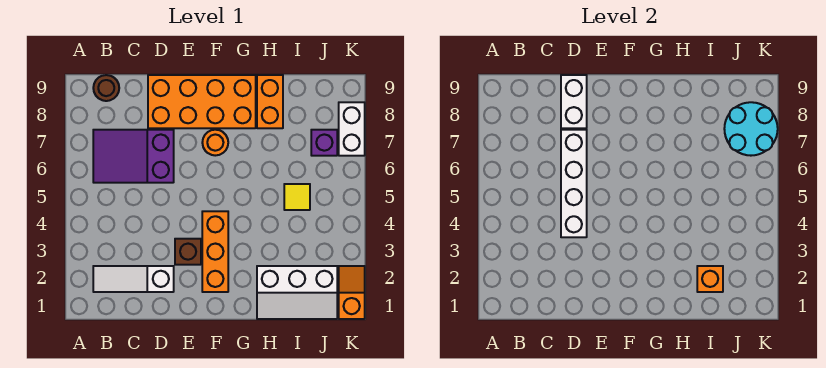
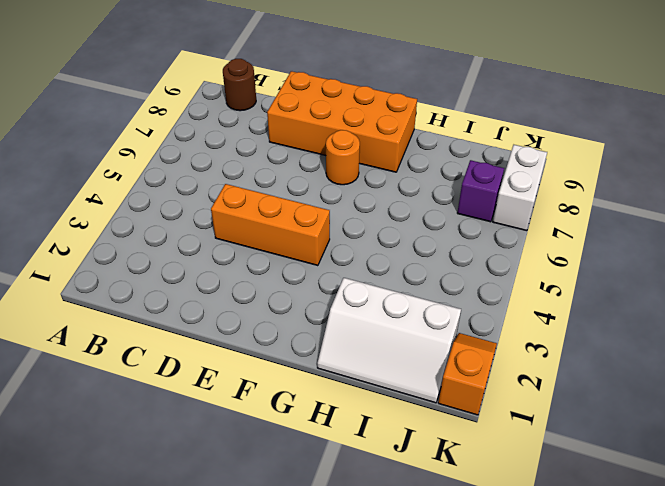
orange 1x3 brick [211,184,330,266] -> orange 1x3 brick turned to [202,211,228,292]
none -> white 1x3 slope [93,266,174,292]
none -> purple 2x3 slope [93,130,174,183]
none -> brown 1x1 brick [175,239,201,265]

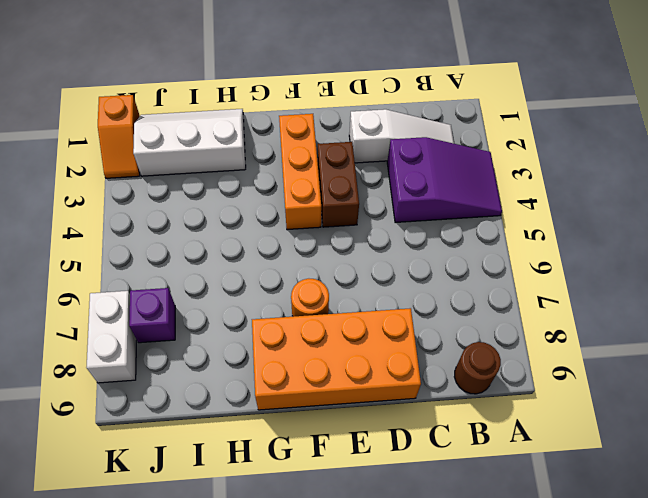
purple 2x3 slope [387,137,502,223] -> purple 2x3 slope moved to [93,130,174,183]
brown 1x2 brick [318,142,359,227] -> brown 1x1 brick [175,239,201,265]
none -> orange 1x2 brick [257,75,283,128]
none -> yellow 1x1 tile [284,184,310,210]
none -> white 1x4 brick [561,130,587,237]

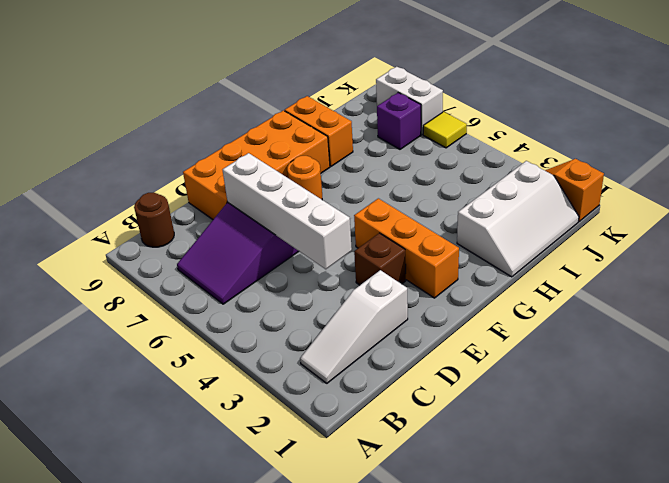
yellow 1x1 tile [423,112,467,148] -> yellow 1x1 tile moved to [284,184,310,210]
none -> white 1x2 brick [561,75,587,128]
none -> orange 1x1 brick [697,266,723,292]
none -> cyan 2x2 round brick [724,102,778,156]

